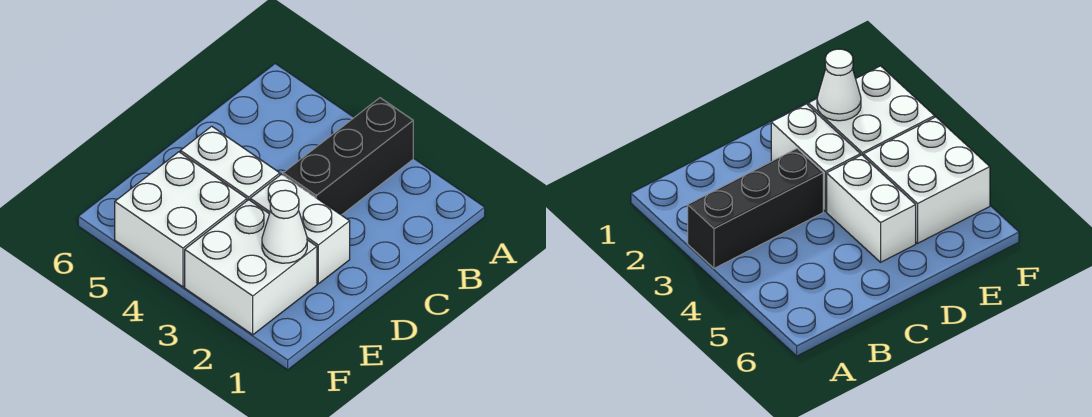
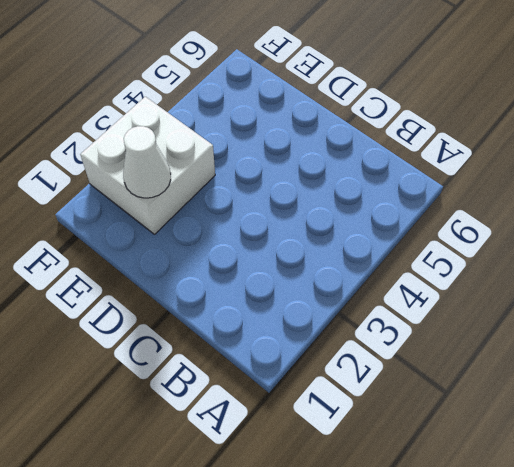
none -> black 1x3 brick [283,98,413,215]
none -> white 1x2 brick [250,174,350,284]

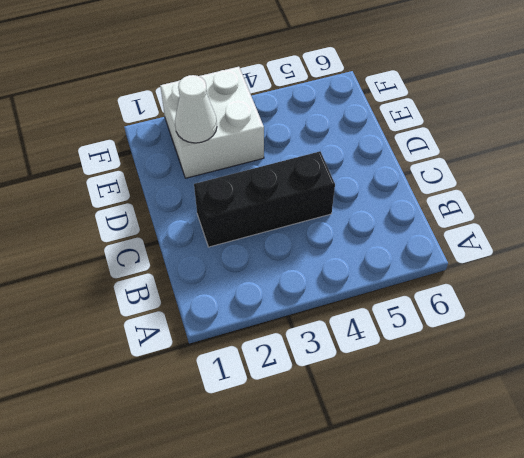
black 1x3 brick [194,152,335,247] -> black 1x3 brick turned to [283,98,413,215]
none -> white 1x2 brick [250,174,350,284]
none -> white 1x2 brick [180,126,280,201]

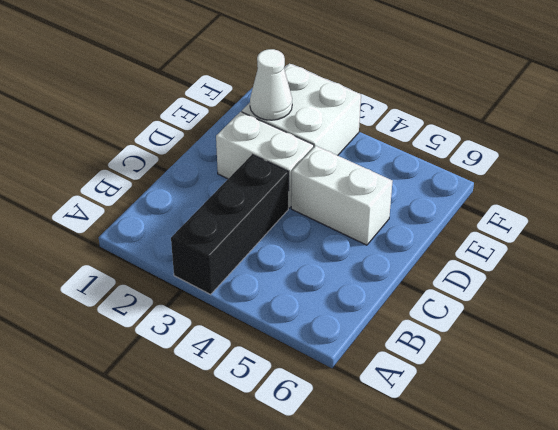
none -> white 2x2 brick [115,152,247,287]

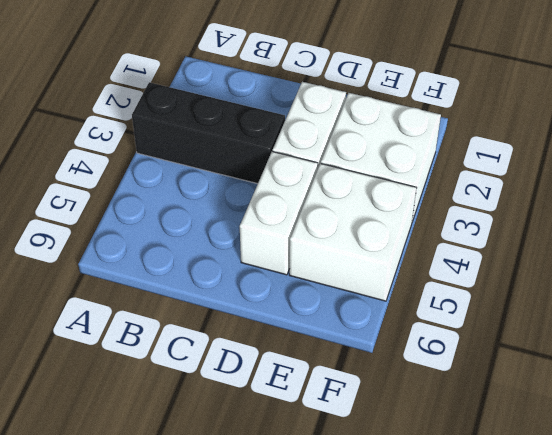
none -> white 1x1 cone [262,190,307,263]

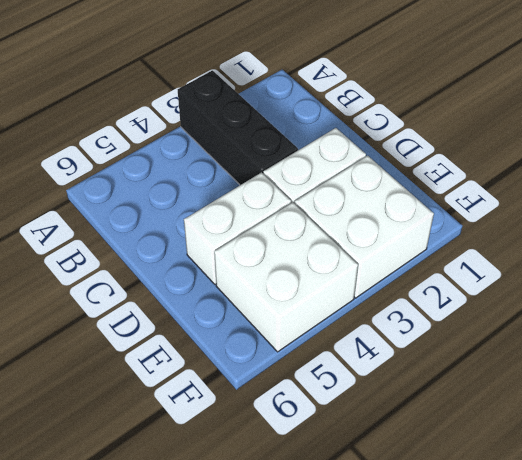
none -> white 1x1 cone [262,190,307,263]

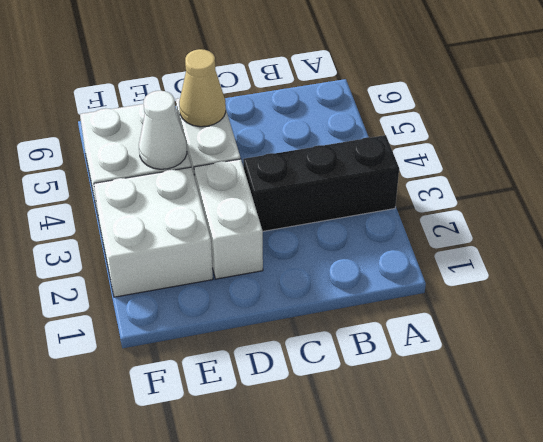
tan 1x1 cone [179,49,226,127] -> none
white 1x1 cone [139,91,187,169] -> white 1x1 cone moved to [262,190,307,263]

